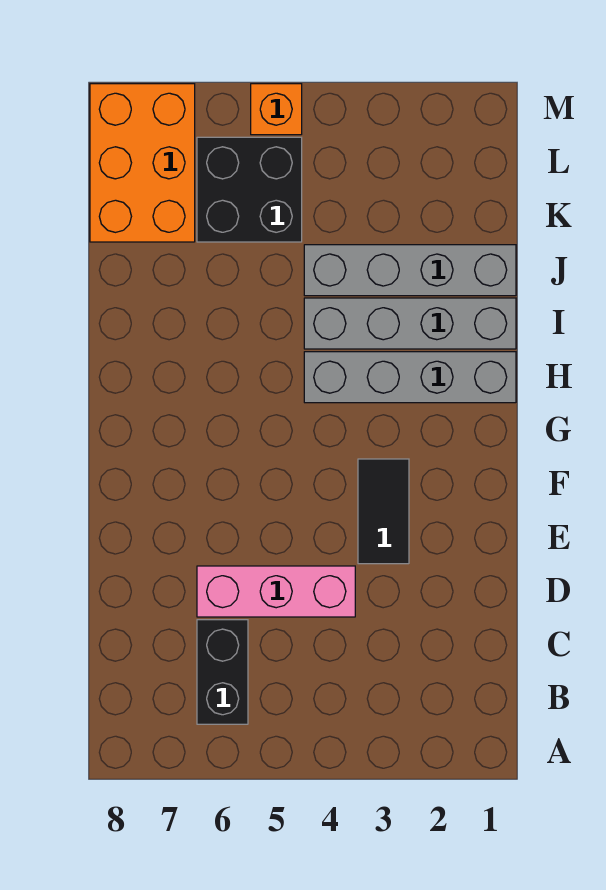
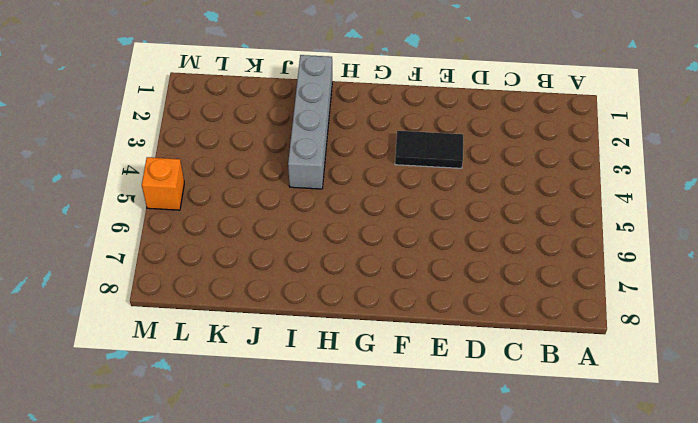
none -> black 1x2 brick [197,620,248,724]
none -> pink 1x3 brick [197,566,355,617]

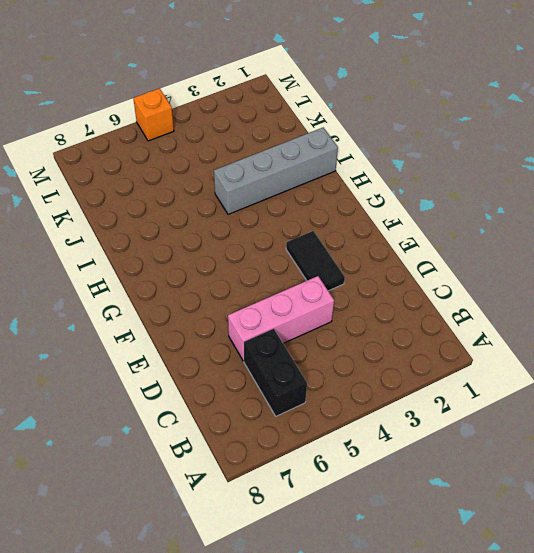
none -> grey 1x4 brick [304,352,516,403]
none -> grey 1x4 brick [304,245,516,296]

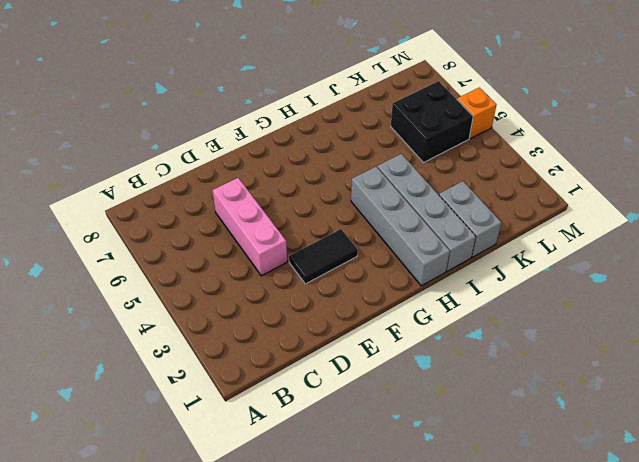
grey 1x2 brick [439,181,501,257] -> grey 1x4 brick [304,245,516,296]
none -> black 1x2 brick [197,620,248,724]
none -> orange 2x3 brick [90,84,195,242]

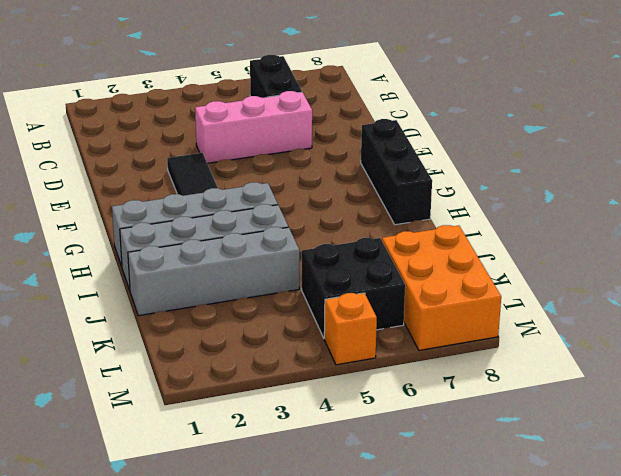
black 1x3 brick [361,119,432,225] -> none

